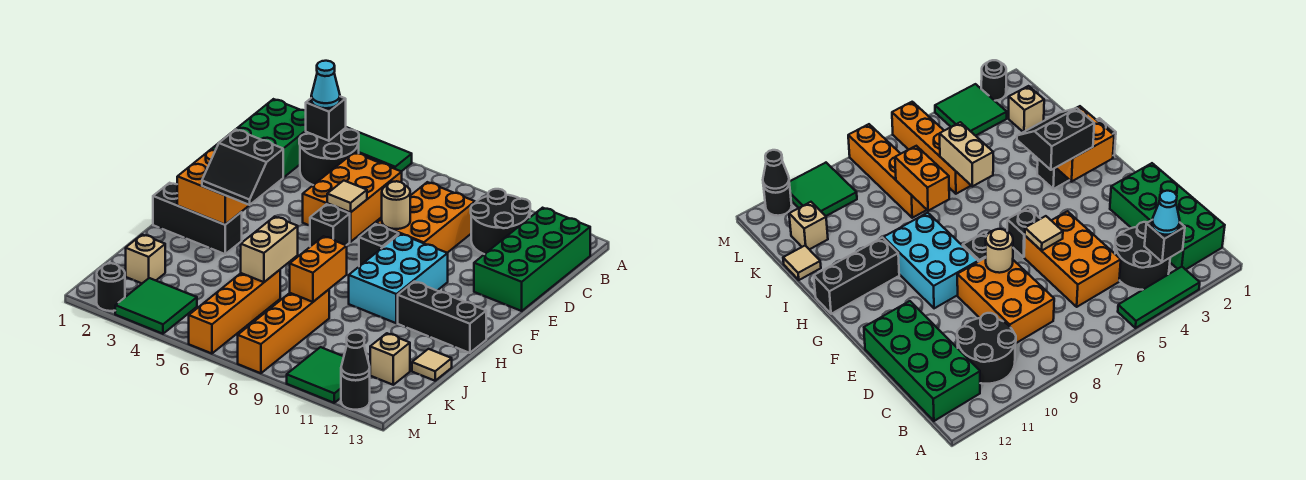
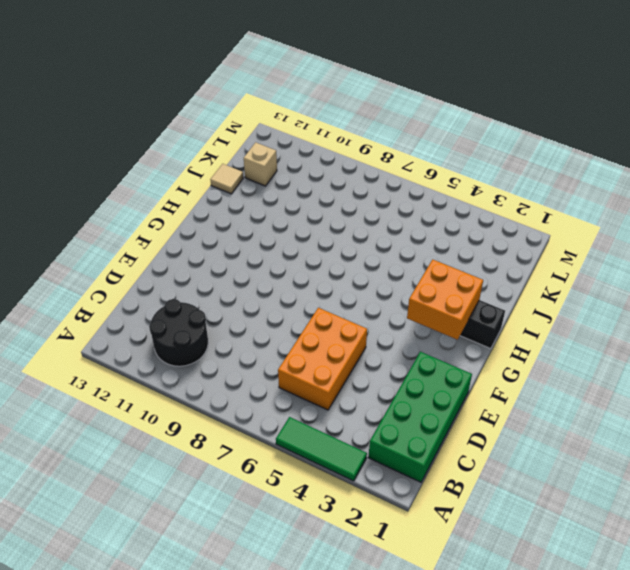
none -> black 2x2 round brick [299,128,359,185]
none -> green 2x4 brick [474,208,590,311]
none -> orange 2x3 brick [376,182,475,253]
none -> black 1x1 brick [310,204,350,247]

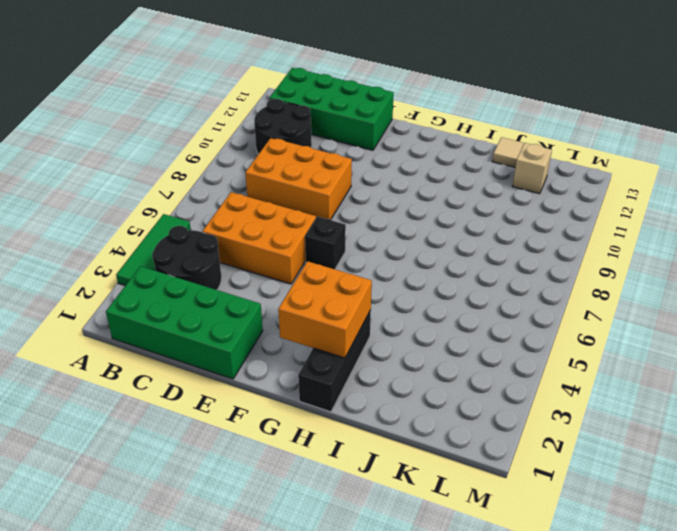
none -> black 1x1 brick [359,224,399,266]
none -> cyan 2x3 brick [349,234,448,323]
none -> black 1x3 brick [398,282,486,353]
none -> orange 1x4 brick [189,270,280,354]

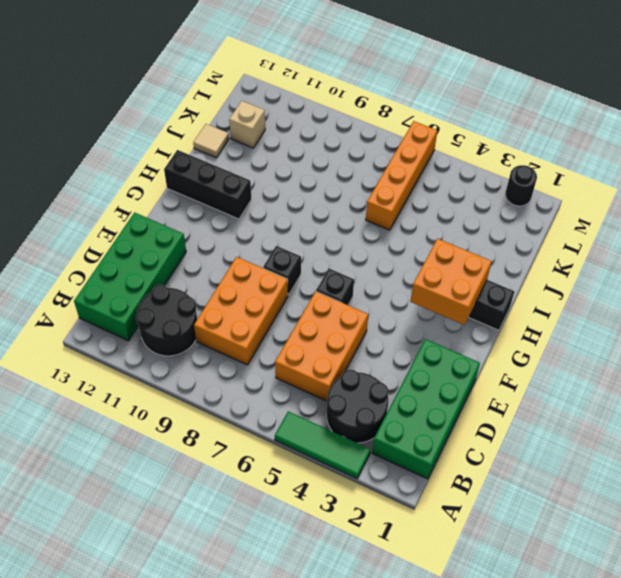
none -> cyan 2x3 brick [349,234,448,323]
none -> orange 1x4 brick [238,290,329,373]
none -> tan 1x1 brick [126,235,165,283]
none -> green 2x2 tile [115,278,197,334]

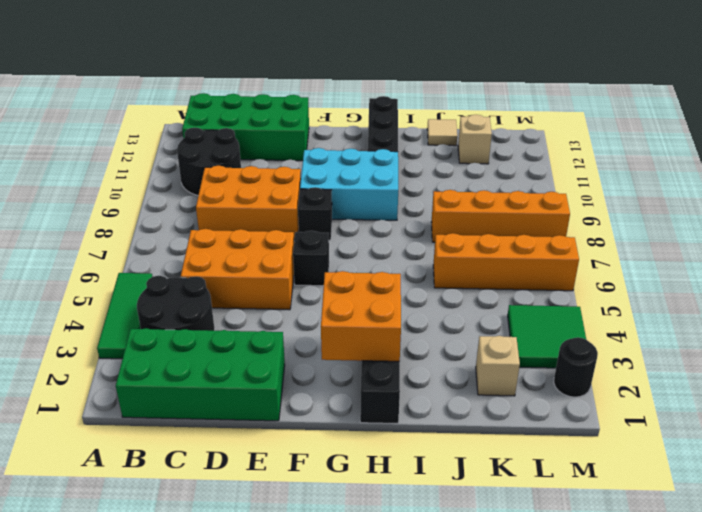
none -> green 2x2 tile [287,347,344,403]
none -> black 1x1 round brick [341,373,370,410]
none -> black 1x1 brick [306,97,346,141]
none -> tan 1x1 tile [327,181,367,213]

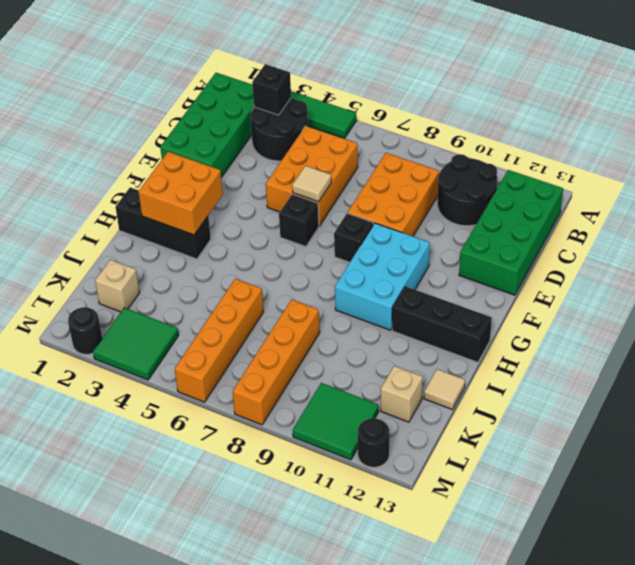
none -> tan 1x1 round brick [382,181,410,229]
none -> tan 1x2 brick [241,216,298,282]
none -> orange 1x2 brick [290,236,347,302]
none -> black 1x1 cone [341,333,370,380]

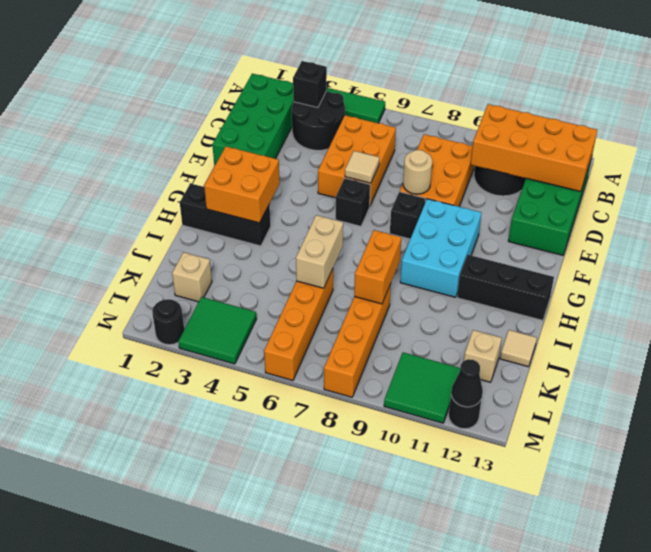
orange 2x4 brick [471,104,597,192] -> none
none -> cyan 1x1 cone [311,61,340,108]
none -> black 2x2 slope [202,130,283,205]

